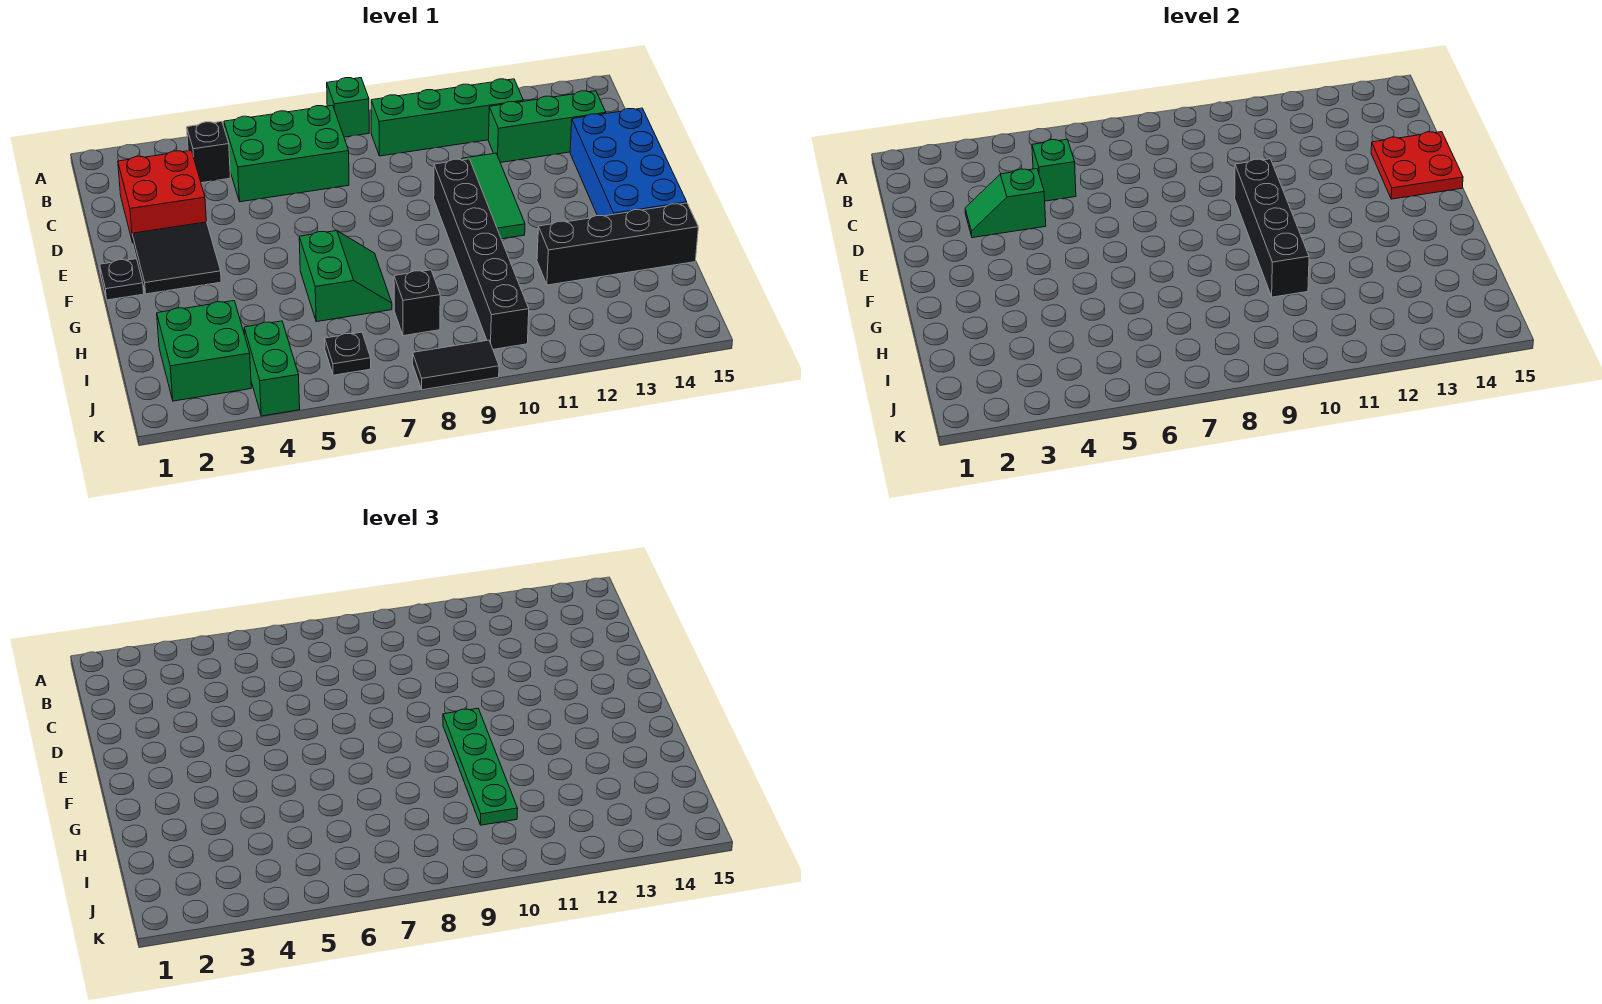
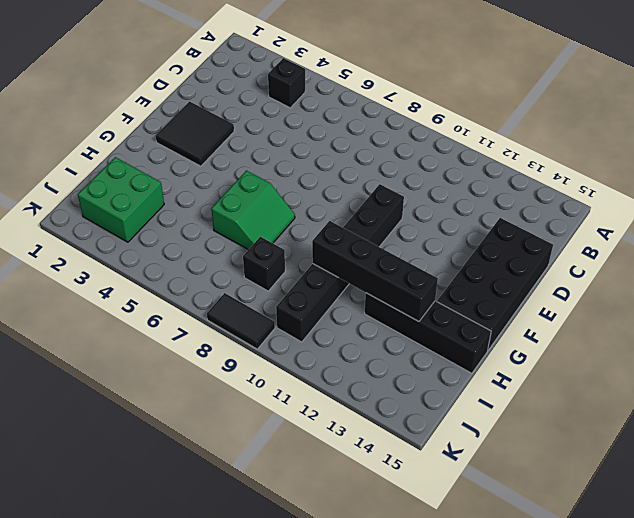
black 2x4 brick [437,218,553,350] -> blue 2x4 brick [570,108,687,216]
black 1x4 brick [312,221,438,322] -> black 1x4 brick turned to [1235,159,1309,297]
none -> green 1x1 brick [327,78,369,137]
none -> green 2x3 brick [224,105,349,202]
none -> green 1x4 brick [371,79,523,156]

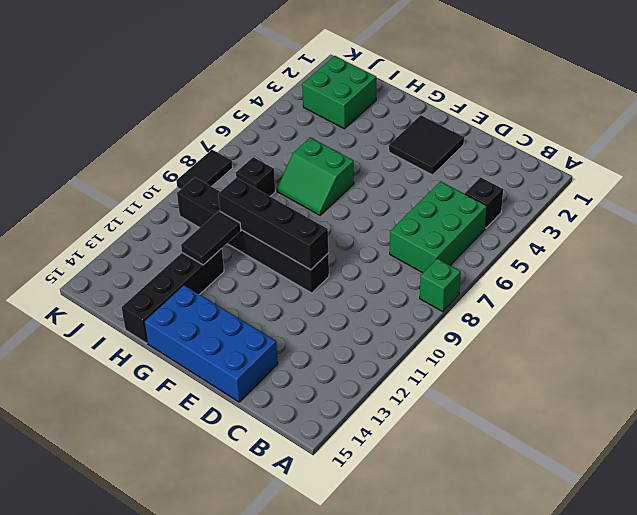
black 1x2 tile [181,211,241,265] -> none
none -> green 1x4 brick [371,79,523,156]
none -> red 2x2 brick [118,150,206,242]
none -> green 1x3 brick [488,91,606,163]

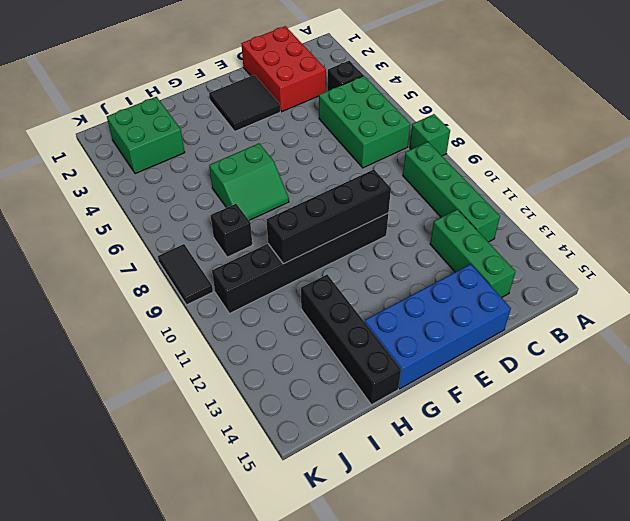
red 2x3 brick [242,26,326,112] -> red 2x2 brick [118,150,206,242]
none -> green 1x3 tile [462,153,525,239]
none -> black 1x1 plate [100,259,144,300]
none -> green 1x2 brick [244,321,300,416]

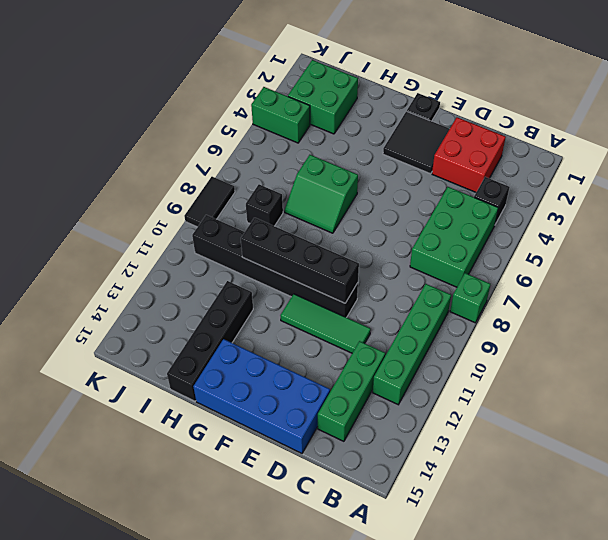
none -> black 1x1 plate [325,332,371,375]
none -> green 1x1 brick [1032,139,1076,201]
none -> green 1x2 slope [965,169,1046,238]

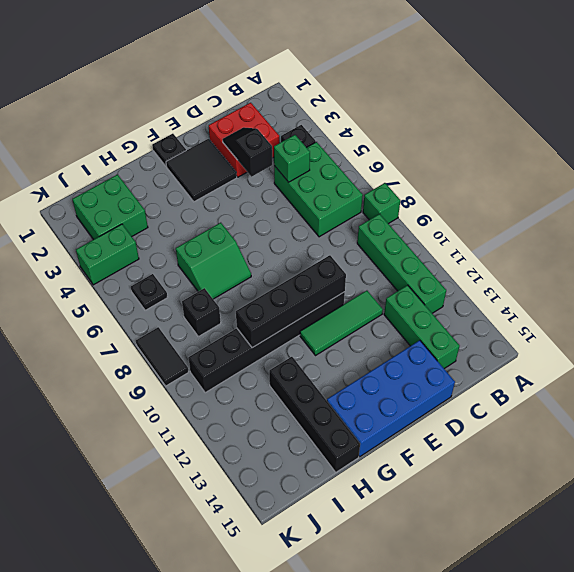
black 1x2 slope [223,127,272,177] -> green 1x2 slope [965,169,1046,238]
none -> red 2x2 plate [1371,132,1463,199]
none -> green 1x4 plate [443,709,518,825]

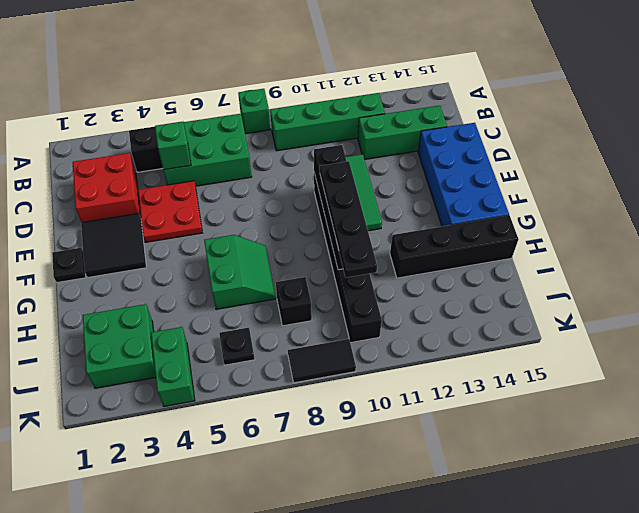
red 2x2 plate [138,181,203,242] -> red 2x2 plate moved to [1371,132,1463,199]
black 1x4 plate [320,161,377,277] -> green 1x4 plate [443,709,518,825]
none -> green 1x2 slope [965,169,1046,238]

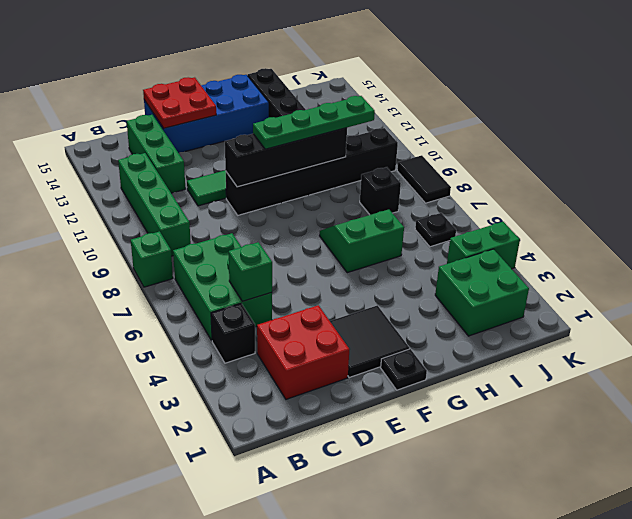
none -> green 1x2 slope [965,169,1046,238]

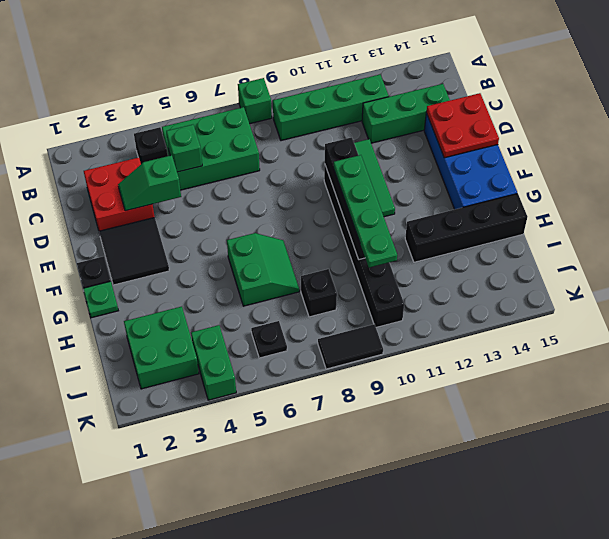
green 1x1 plate [83,281,118,318] -> none

